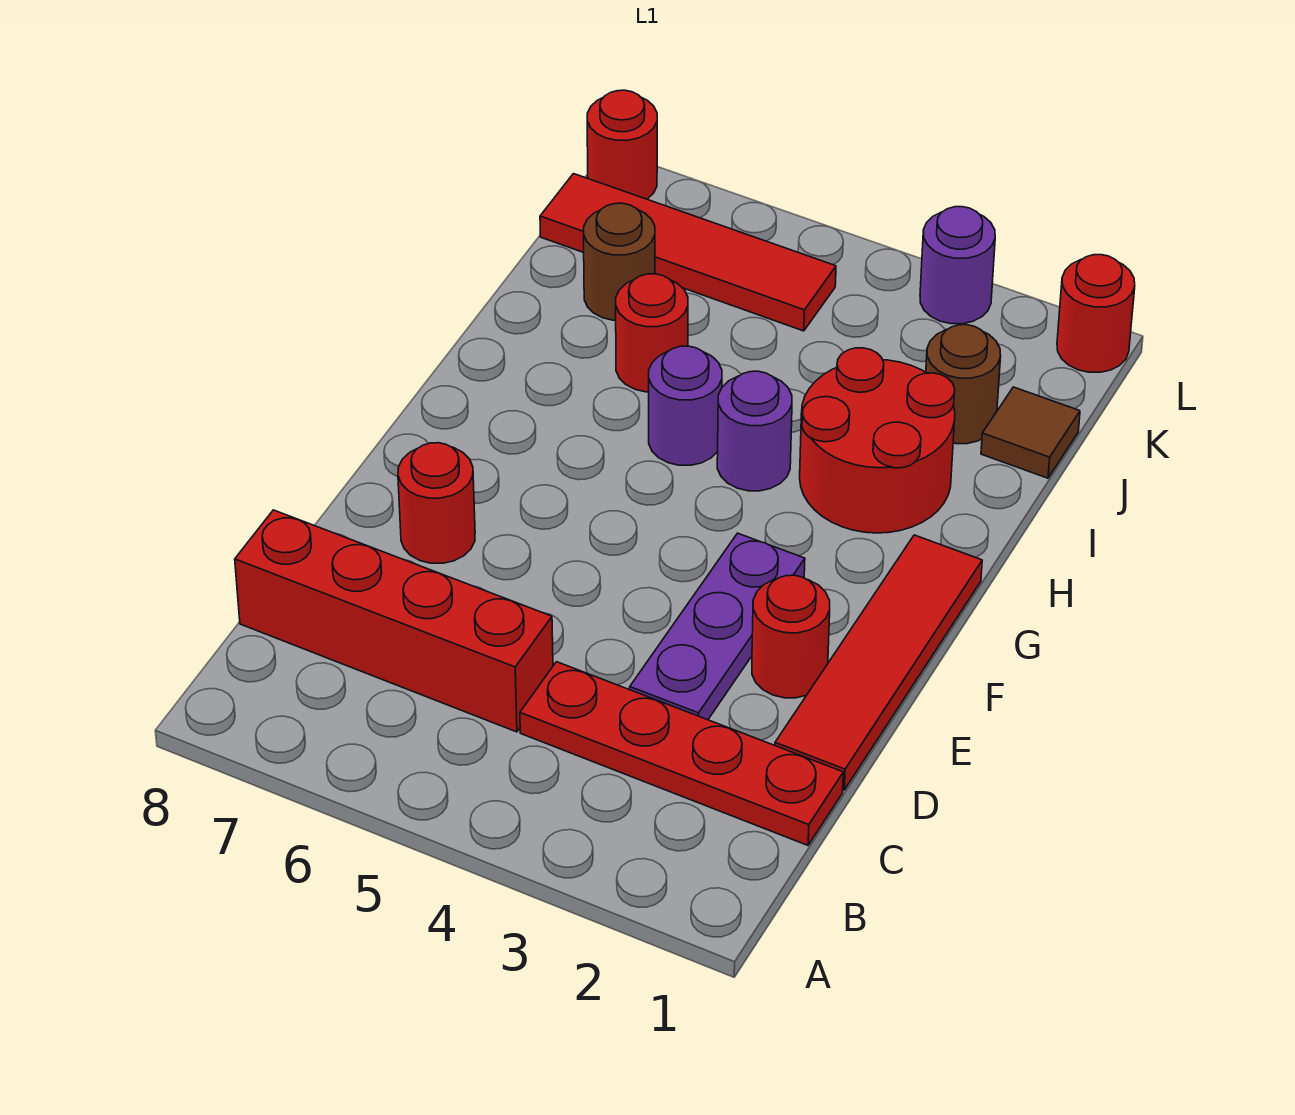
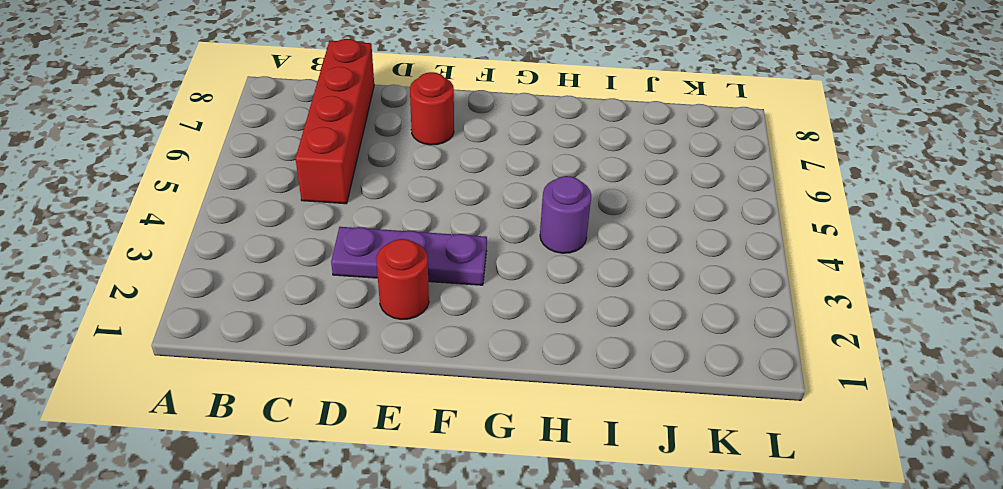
none -> red 1x4 plate [520,662,843,845]
none -> red 1x4 tile [775,535,982,790]
none -> red 2x2 round brick [800,348,955,533]

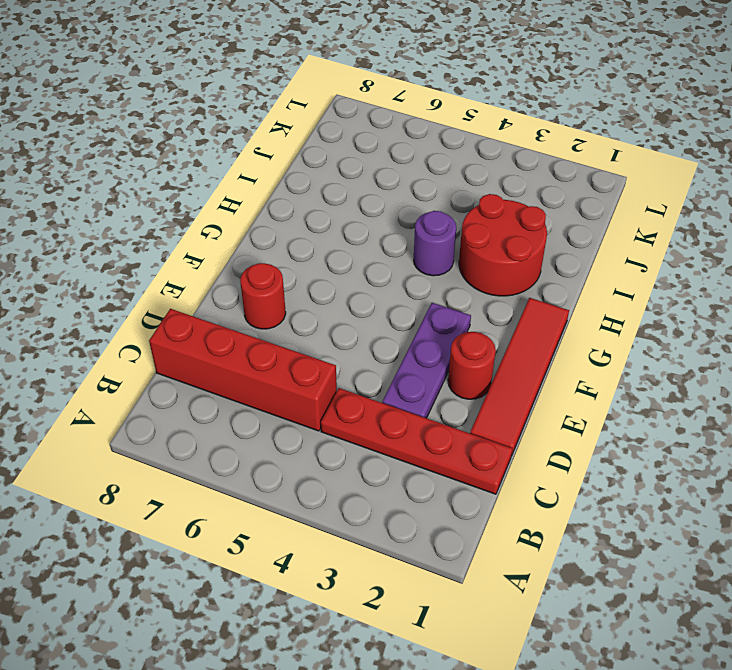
none -> purple 1x1 round brick [649,346,722,465]
none -> red 1x1 round brick [616,274,688,392]
none -> brown 1x1 tile [981,387,1080,478]

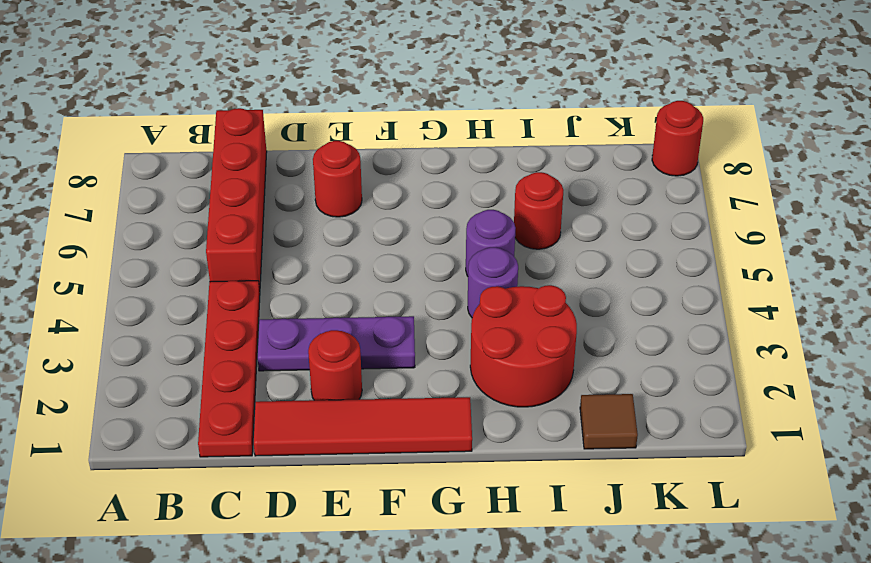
none -> brown 1x1 round brick [926,325,1001,444]
none -> brown 1x1 round brick [584,203,655,320]
none -> red 1x4 tile [540,174,836,331]

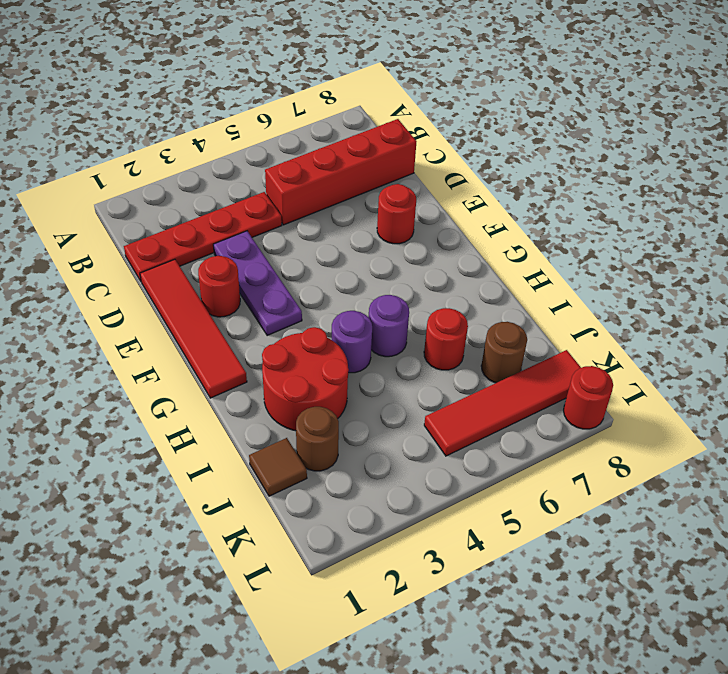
none -> red 1x1 round brick [1057,255,1135,372]
none -> purple 1x1 round brick [920,207,995,324]

